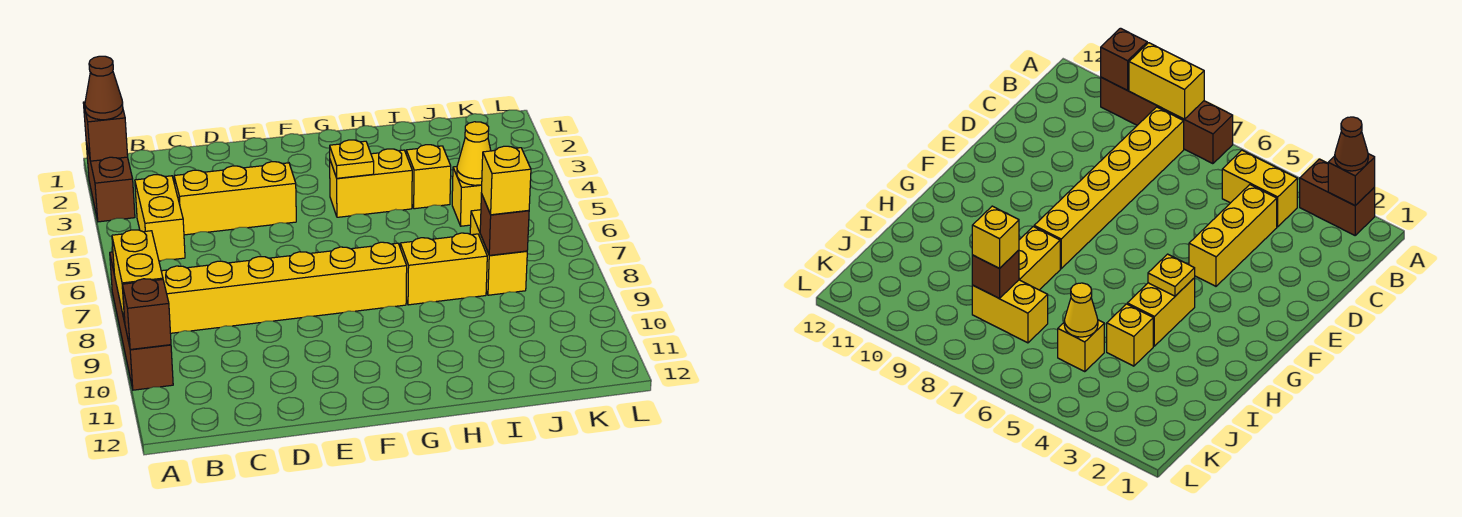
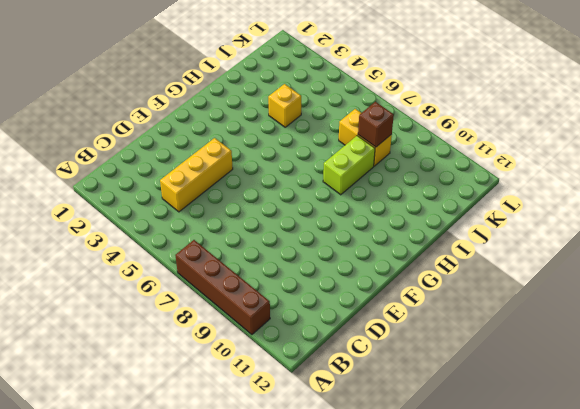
lime 1x2 brick [323,136,375,195] -> yellow 1x2 brick [400,233,487,305]
none -> brown 1x2 brick [86,143,135,222]
none -> yellow 1x2 brick [135,175,185,261]
none -> yellow 1x6 brick [161,242,407,333]

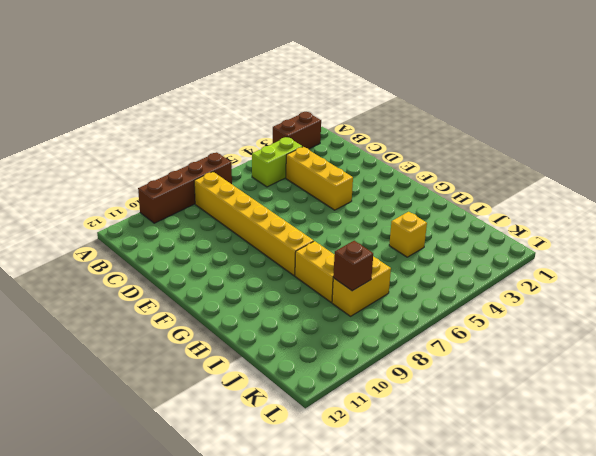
lime 1x2 brick [252,137,303,187] -> yellow 1x2 brick [135,175,185,261]
none -> yellow 1x2 brick [330,149,412,217]
none -> yellow 1x1 brick [452,167,482,226]
none -> brown 1x1 brick [83,102,128,161]

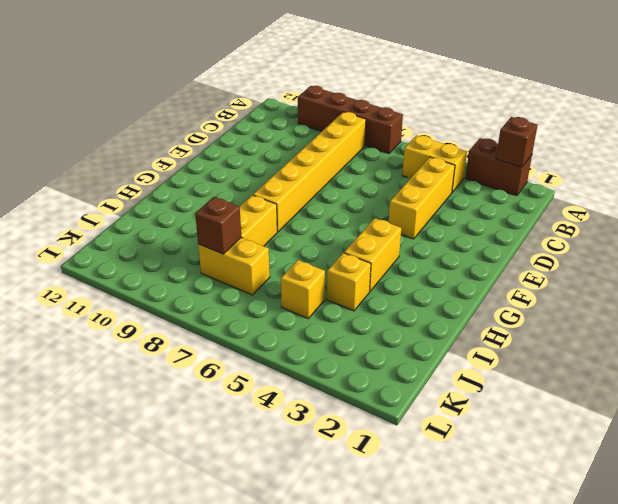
none -> yellow 1x2 brick [112,230,163,323]
none -> brown 1x1 brick [122,279,171,349]
none -> yellow 1x1 plate [330,140,374,178]

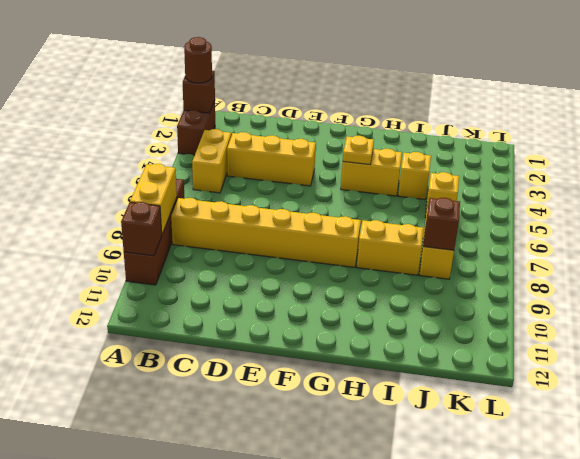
brown 1x1 round brick [184,37,212,83] -> brown 1x1 cone [85,56,123,120]
none -> yellow 1x1 cone [457,122,491,185]
none -> yellow 1x1 brick [481,146,531,215]

